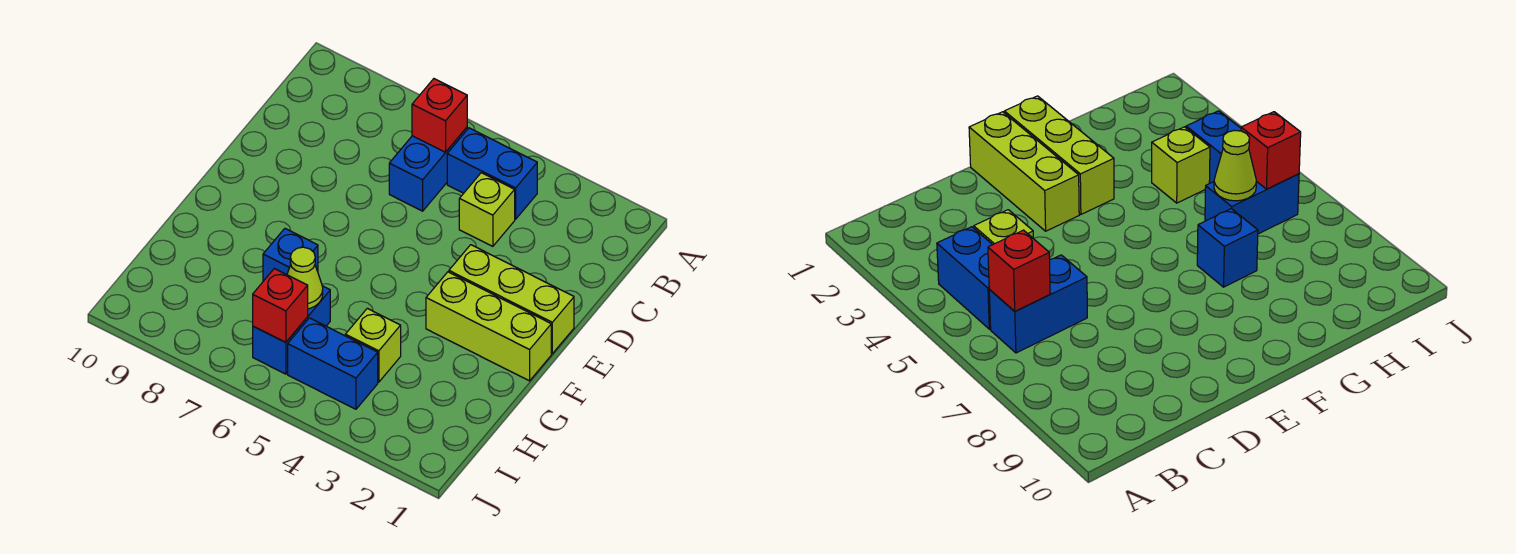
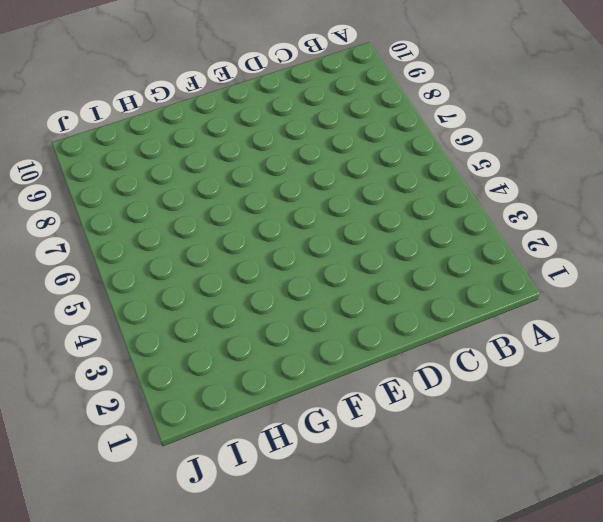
none -> blue 1x2 brick [447,128,537,219]
none -> blue 1x2 brick [389,128,467,211]
none -> lime 1x1 brick [459,173,515,246]

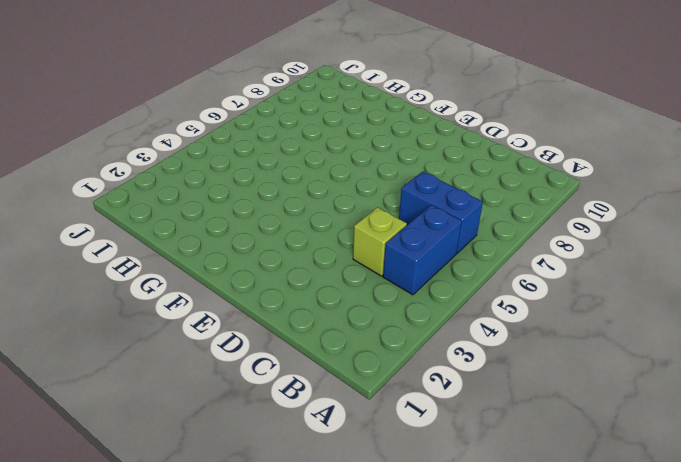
none -> lime 1x3 brick [449,245,574,354]
none -> lime 1x3 brick [426,272,551,381]
none -> blue 1x1 brick [263,229,318,281]

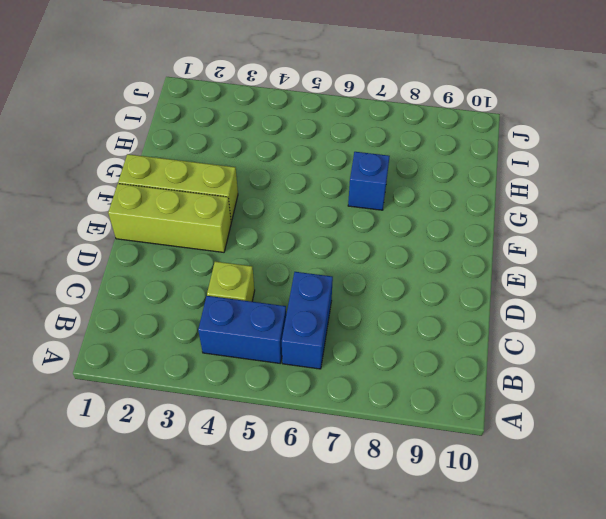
none -> lime 1x1 brick [345,308,401,382]
none -> blue 1x2 brick [253,286,330,374]
none -> blue 1x2 brick [288,318,378,409]

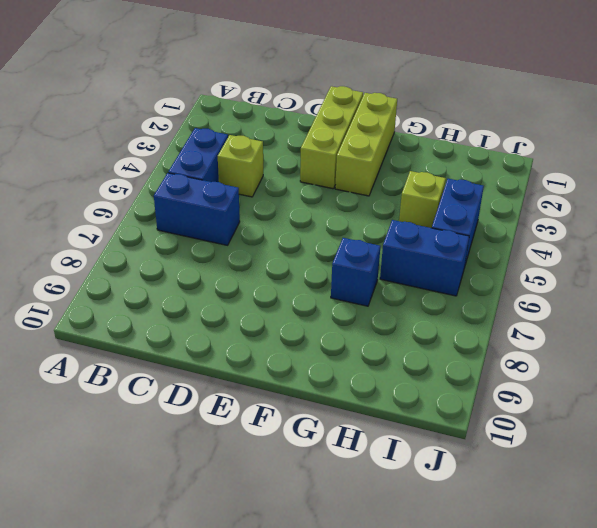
none -> red 1x1 brick [412,79,467,152]
none -> lime 1x1 cone [287,247,323,309]
none -> red 1x1 brick [253,269,308,342]

